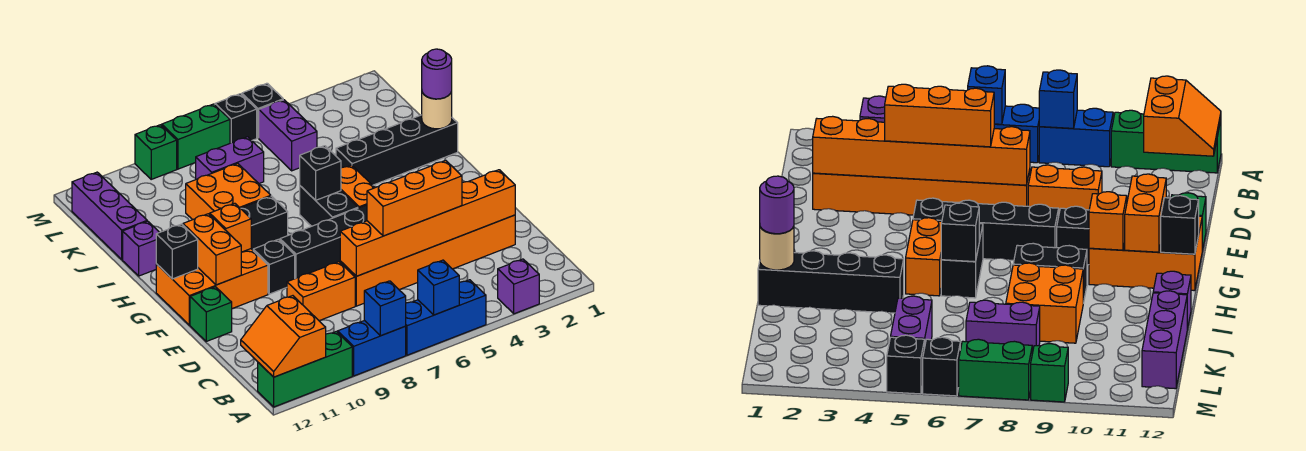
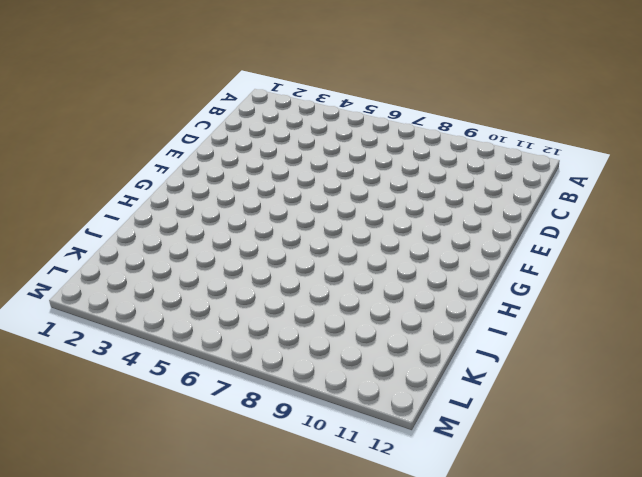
none -> purple 1x1 brick [498,259,539,314]
none -> blue 1x3 brick [406,280,486,355]
none -> blue 1x2 brick [338,320,406,376]
none -> green 1x3 brick [258,331,352,407]

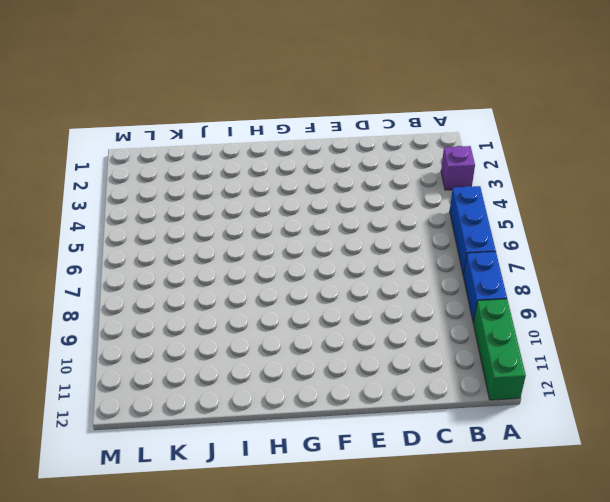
none -> orange 1x6 brick [340,215,515,306]
none -> orange 1x2 brick [287,262,355,321]
none -> green 1x1 brick [190,287,232,341]
none -> black 1x4 brick [280,205,367,279]

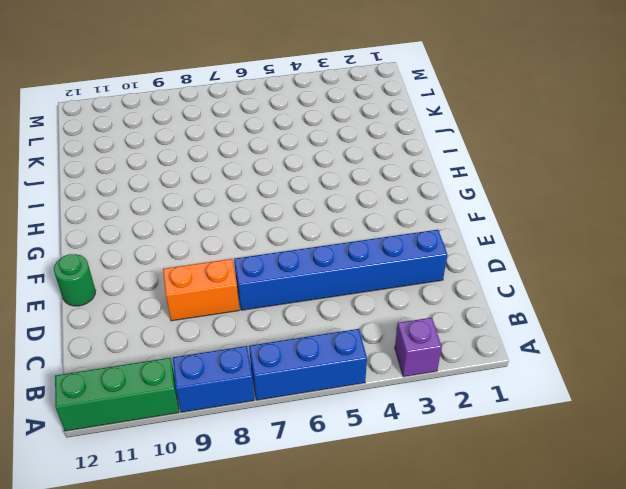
blue 1x6 brick [234,230,447,310] -> orange 1x6 brick [340,215,515,306]
green 1x1 round brick [54,254,96,306] -> green 1x1 brick [190,287,232,341]
none -> black 1x4 brick [280,205,367,279]
none -> black 1x1 brick [253,239,295,294]
none -> orange 2x3 brick [156,249,268,325]
none -> orange 1x2 brick [341,165,375,208]

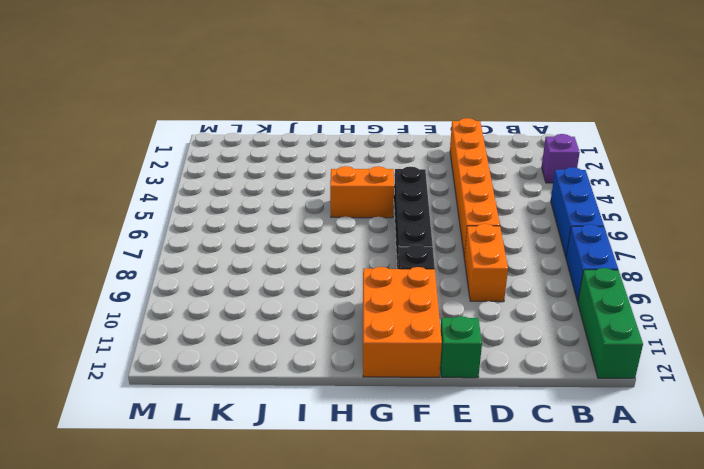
none -> black 1x2 brick [300,186,358,226]
none -> black 1x2 brick [241,196,288,250]
none -> black 1x4 brick [336,115,458,185]
none -> orange 2x2 brick [186,163,271,220]

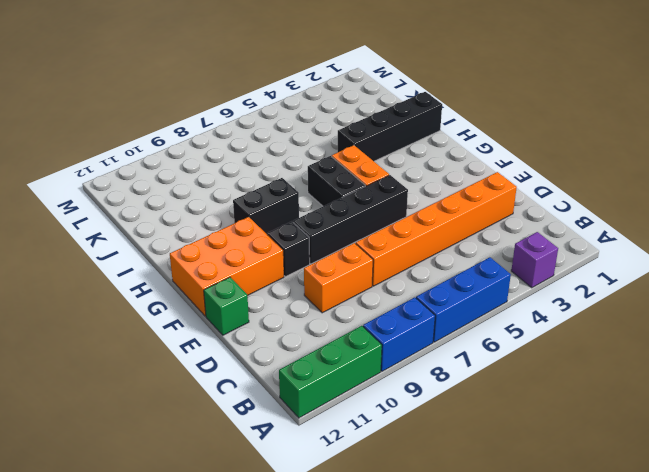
none -> orange 2x2 brick [186,163,271,220]
none -> purple 1x1 brick [123,221,159,276]
none -> purple 1x3 brick [72,172,147,260]
none -> purple 1x2 brick [259,100,317,171]

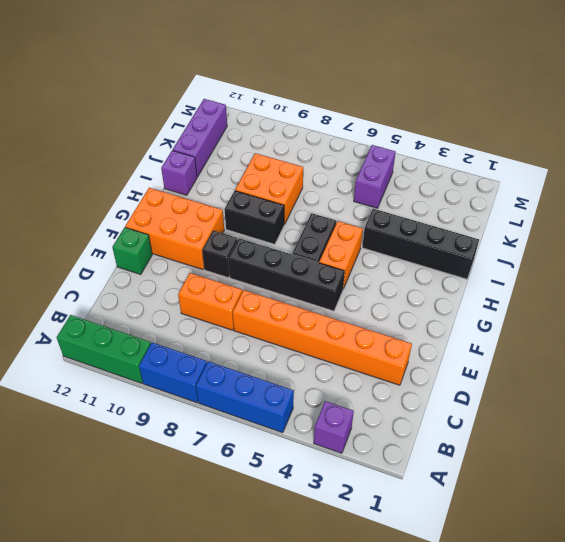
none -> purple 1x2 brick [196,137,264,183]
none -> black 1x1 brick [242,83,283,138]
none -> black 1x1 brick [215,94,257,143]
none -> green 1x2 brick [162,104,230,169]

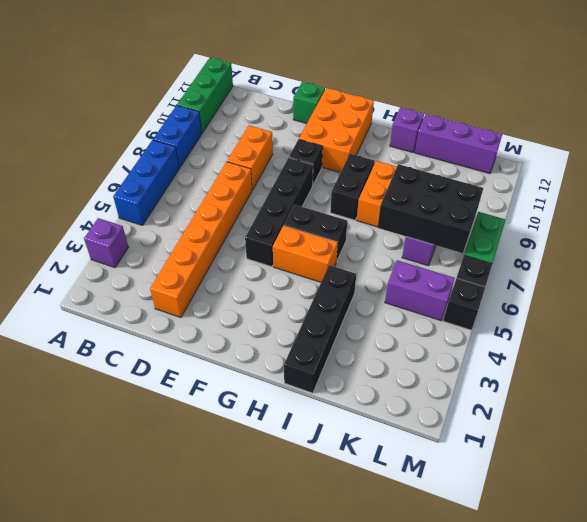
black 2x3 brick [377,164,483,253] -> none
none -> green 1x1 brick [135,125,177,179]
none -> blue 1x1 brick [418,260,459,315]
none -> blue 1x1 brick [364,281,406,336]
none -> orange 2x2 slope [241,296,326,377]

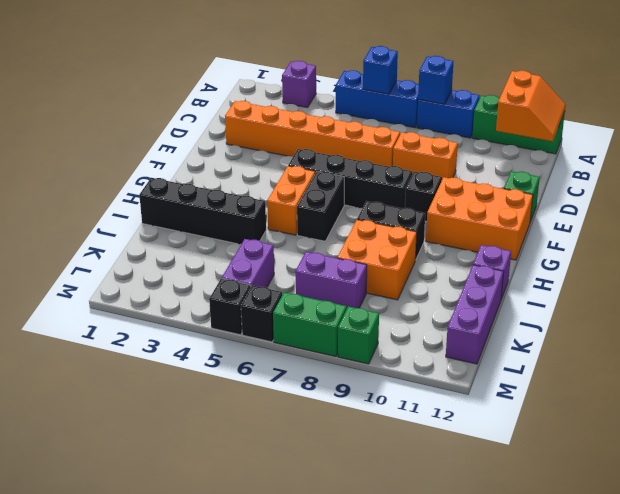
none -> orange 1x6 brick [340,170,515,276]
none -> orange 1x2 brick [183,214,241,285]
none -> orange 1x1 brick [210,203,251,252]
none -> black 1x1 brick [156,224,198,279]

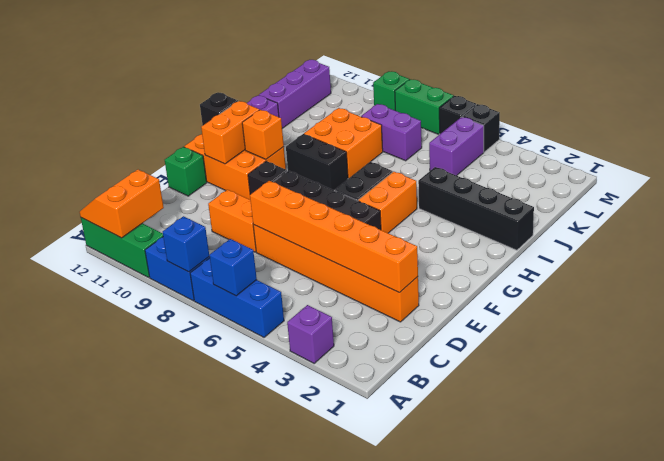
none -> black 1x1 brick [300,146,341,200]
none -> tan 1x1 round brick [422,92,452,129]
none -> orange 1x3 brick [367,160,462,236]
none -> purple 1x1 round brick [422,49,452,99]

